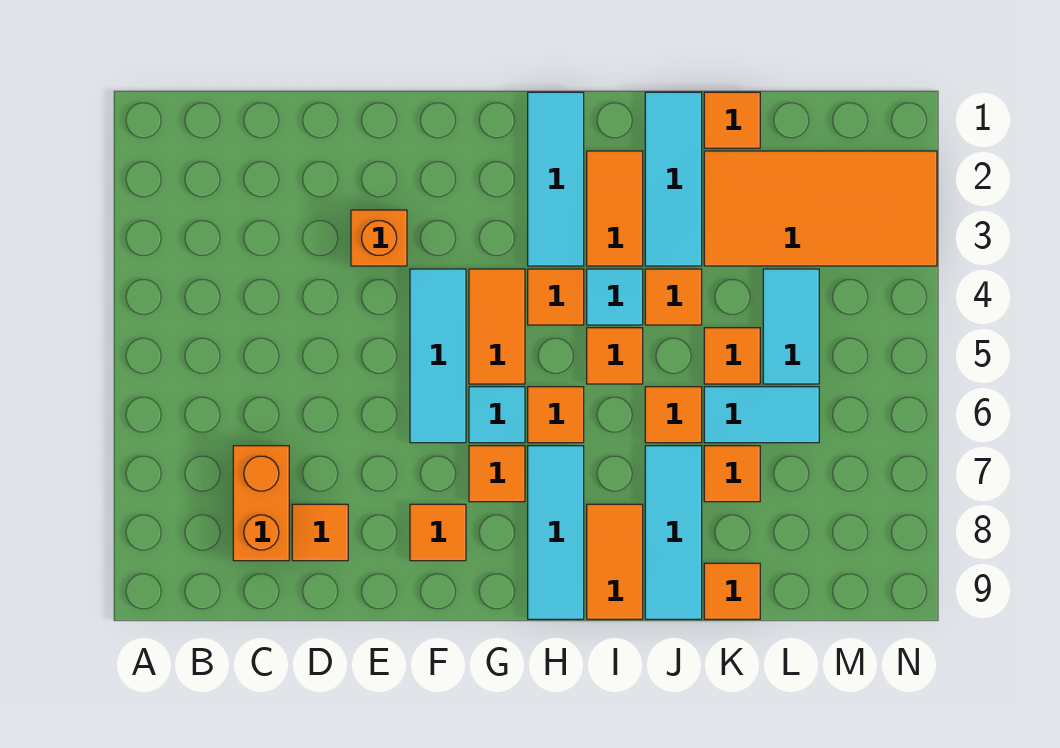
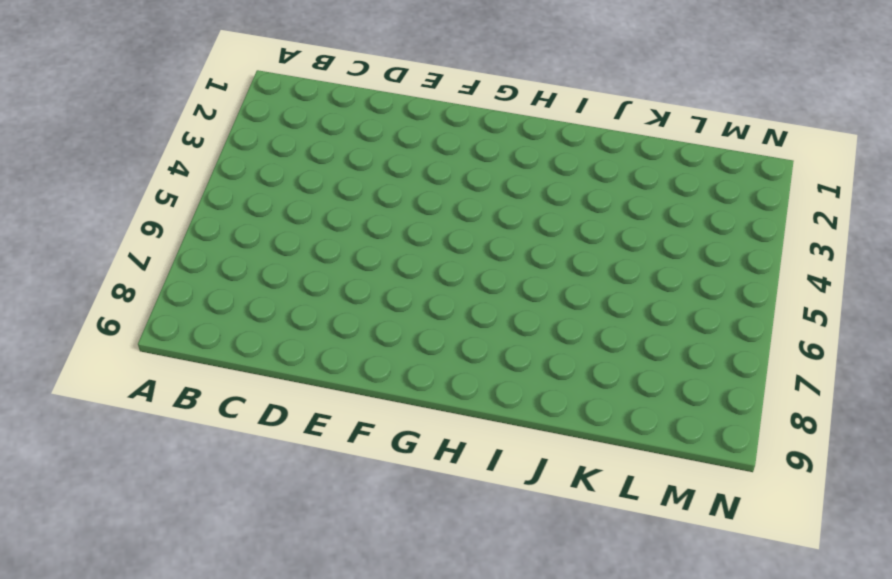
none -> orange 1x2 brick [233,446,289,561]
none -> orange 1x1 tile [292,504,348,561]
none -> orange 1x1 brick [351,210,407,266]

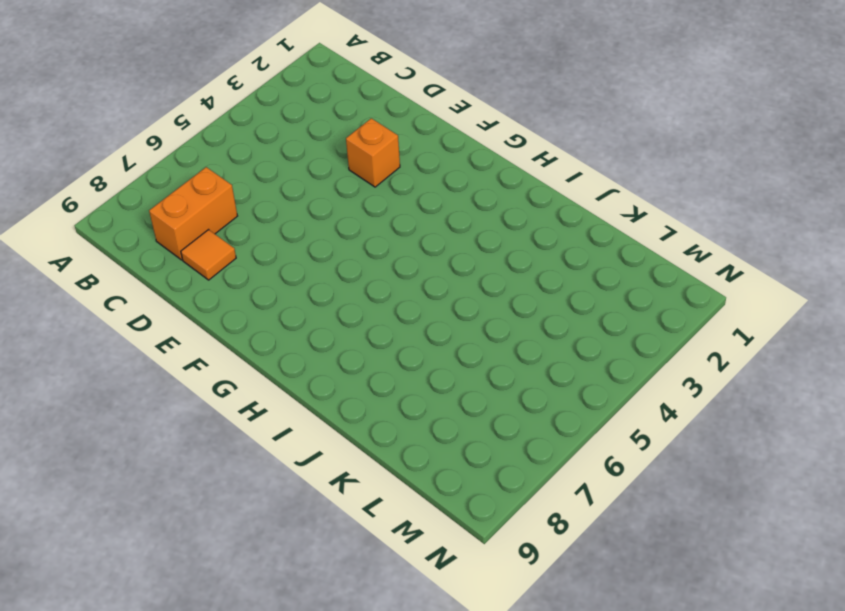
none -> cyan 1x3 tile [410,269,466,443]
none -> orange 1x1 tile [410,504,466,561]
none -> orange 1x2 tile [469,269,525,384]

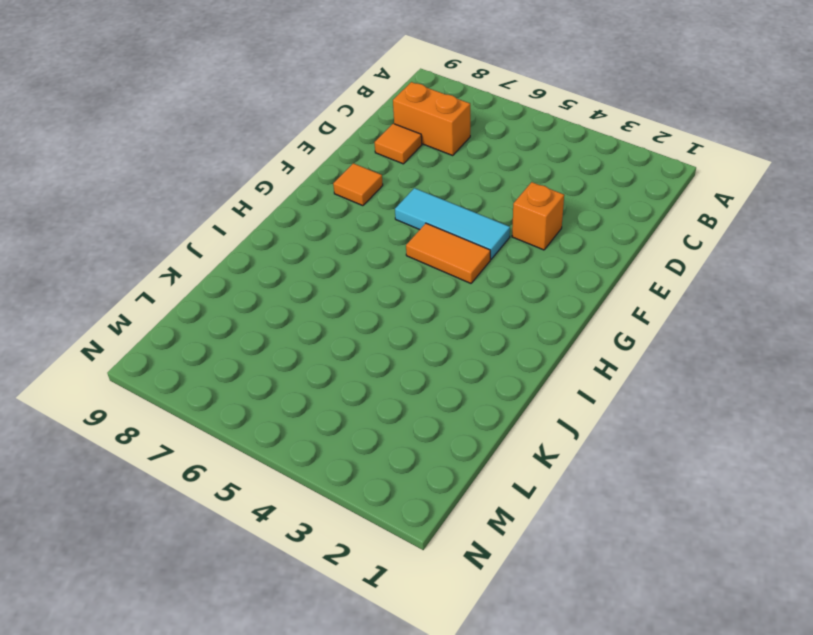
none -> cyan 1x1 tile [469,387,525,443]
none -> orange 1x1 tile [469,446,525,502]
none -> cyan 1x3 tile [528,92,584,266]

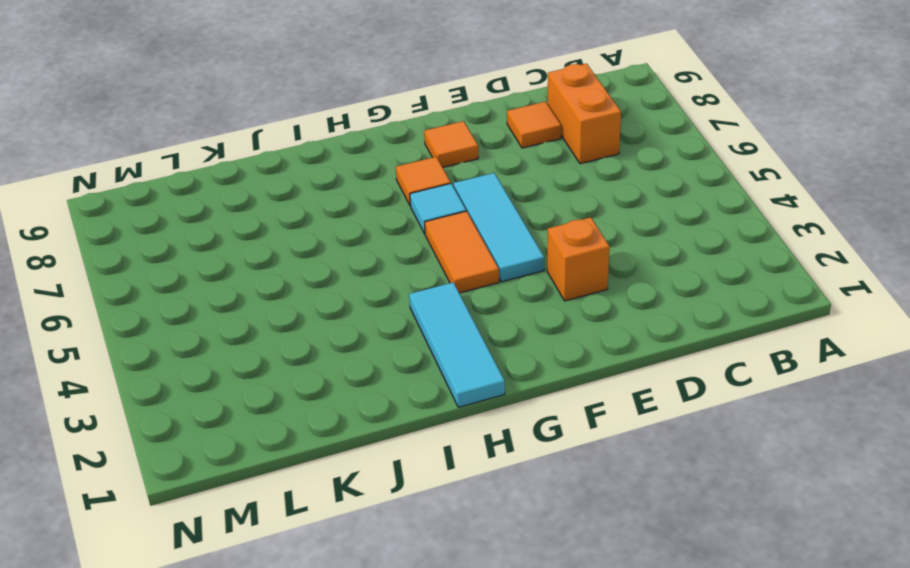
none -> orange 1x1 tile [528,269,584,325]
none -> orange 1x1 tile [528,387,584,443]
none -> cyan 1x3 tile [528,446,584,619]

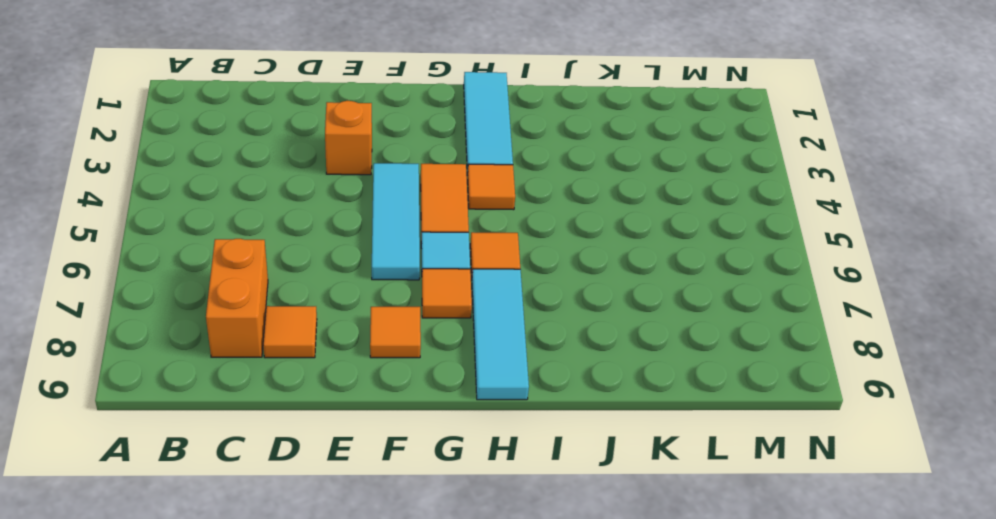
none -> orange 1x2 tile [587,151,643,266]
none -> cyan 1x1 tile [587,269,643,325]
none -> orange 1x1 tile [587,328,643,384]

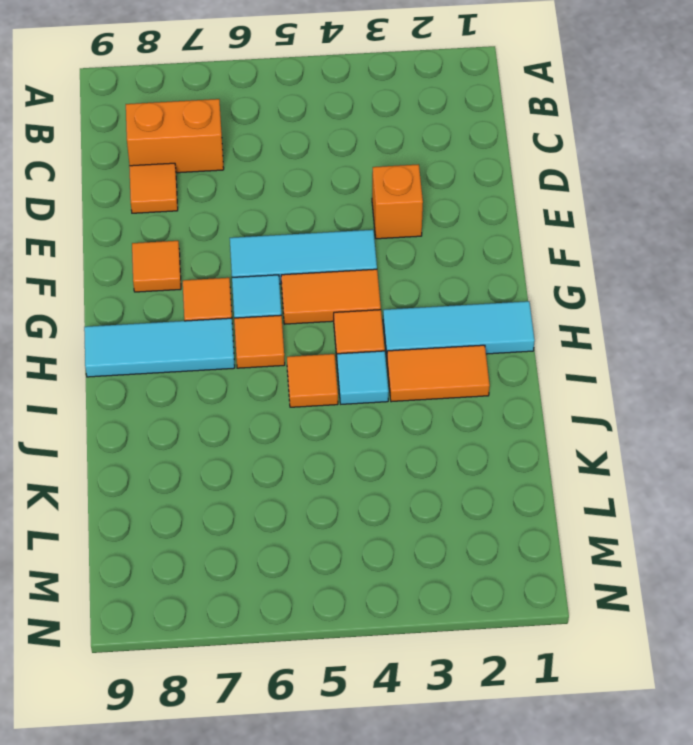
none -> orange 1x2 tile [587,504,643,619]
none -> cyan 1x3 tile [645,92,702,266]
none -> orange 1x1 tile [645,269,702,325]

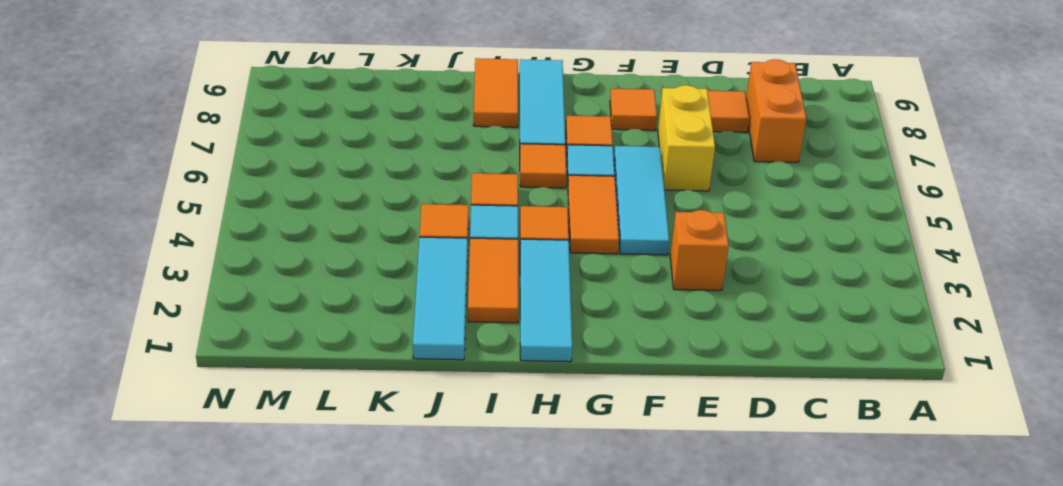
yellow 1x2 brick [658,85,715,191] -> none
none -> orange 1x1 tile [645,387,702,443]
none -> cyan 1x3 tile [645,446,702,619]
none -> orange 1x1 tile [704,92,760,148]

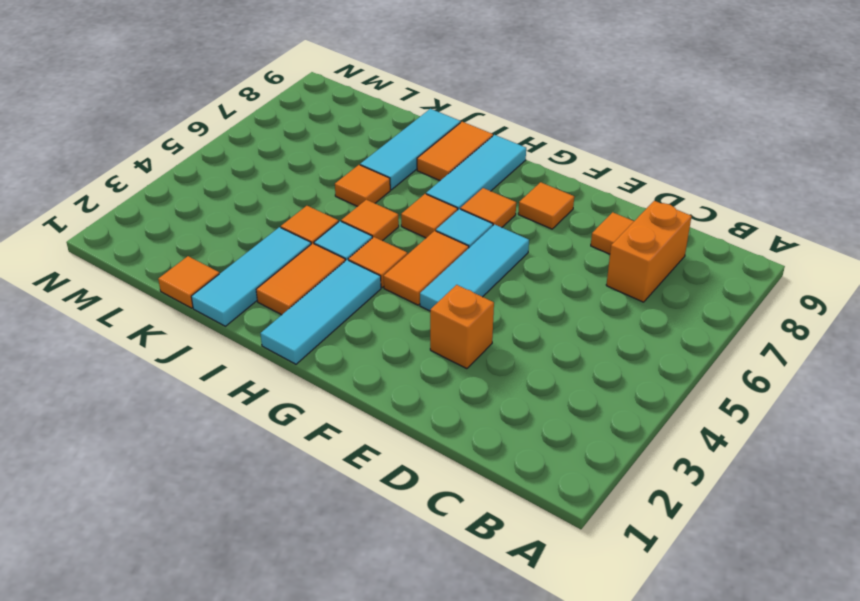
none -> orange 2x4 tile [704,151,937,266]
none -> orange 1x1 tile [704,328,760,384]
none -> cyan 1x2 tile [704,387,819,443]

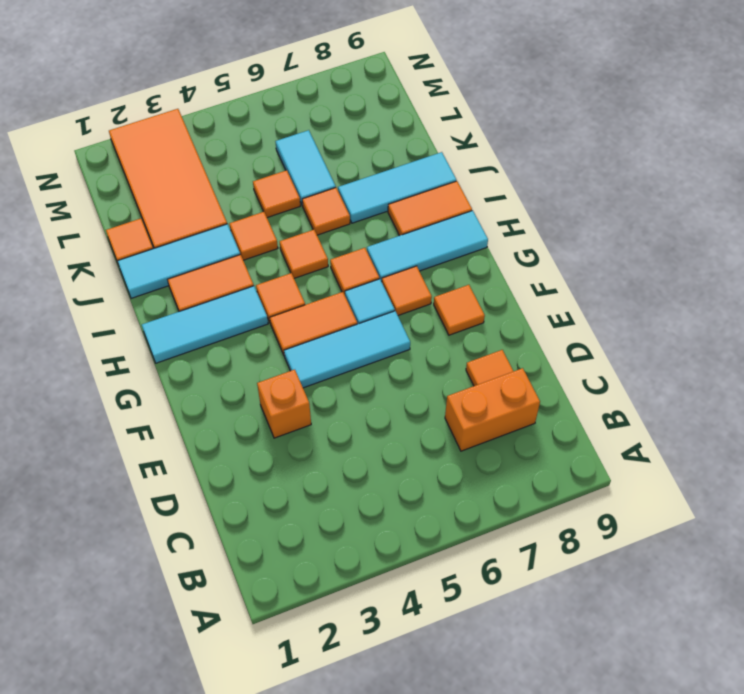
none -> cyan 1x1 tile [587,269,643,325]
none -> orange 1x1 tile [704,446,760,502]
none -> orange 1x1 tile [704,563,760,619]

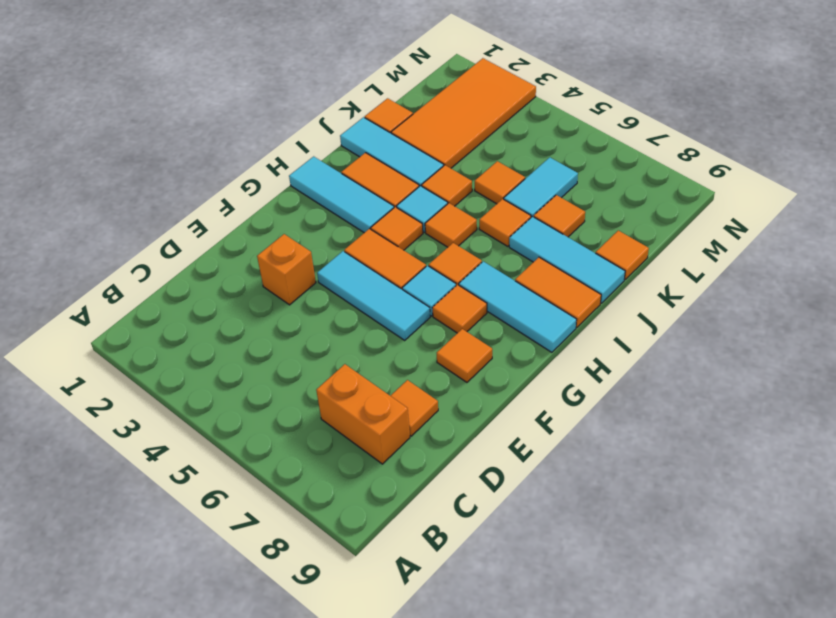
none -> cyan 1x2 tile [763,269,819,384]

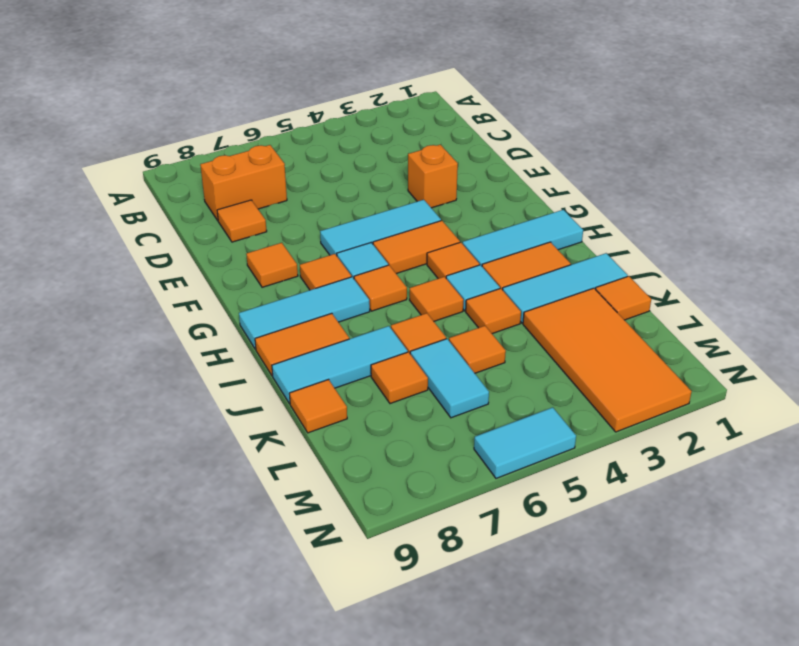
cyan 1x2 tile [474,407,576,478] -> cyan 1x2 tile moved to [763,269,819,384]

